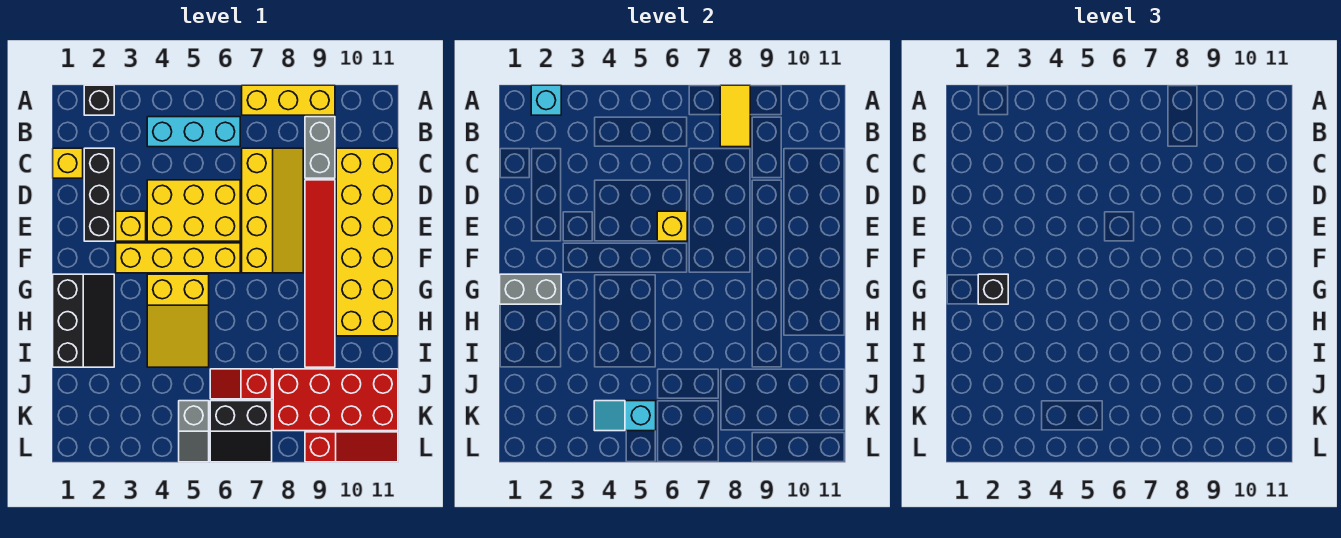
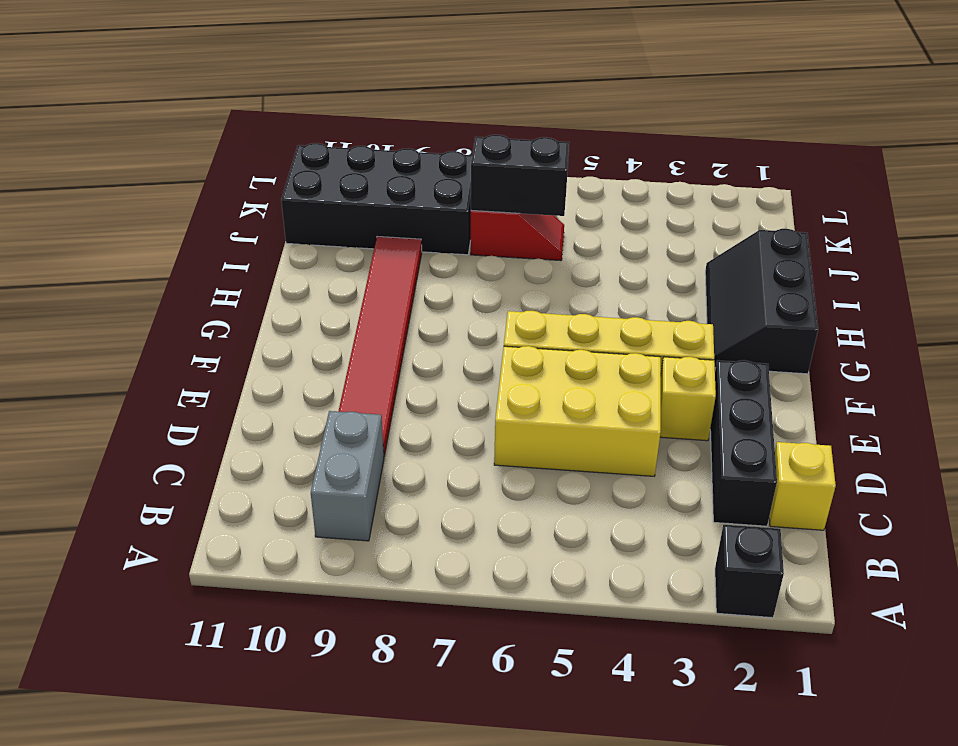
black 1x2 brick [471,135,569,216] -> none
black 2x4 brick [281,143,472,255] -> red 2x4 brick [273,369,398,431]
none -> yellow 1x3 brick [242,85,335,115]
none -> cyan 1x3 brick [147,117,240,147]
none -> yellow 2x4 slope [242,148,303,273]

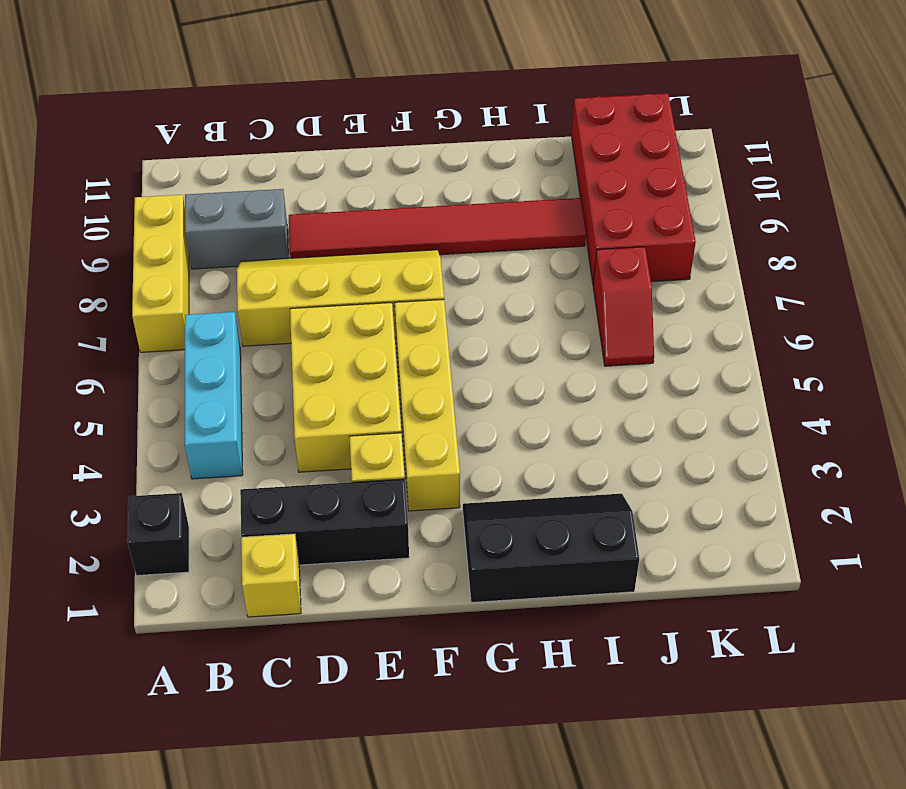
none -> yellow 2x6 brick [336,148,398,336]
none -> yellow 2x3 slope [147,274,209,367]
none -> grey 1x2 slope [179,401,209,462]

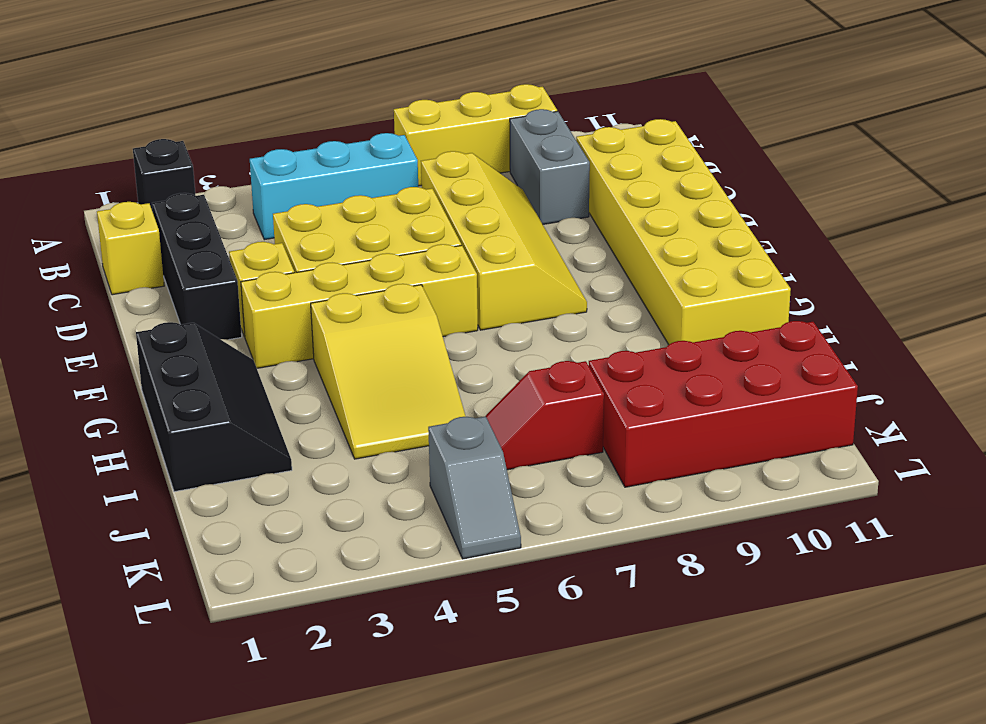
none -> red 1x6 tile [305,180,335,367]
none -> black 2x2 slope [210,401,272,462]
none -> red 1x3 slope [305,432,398,462]

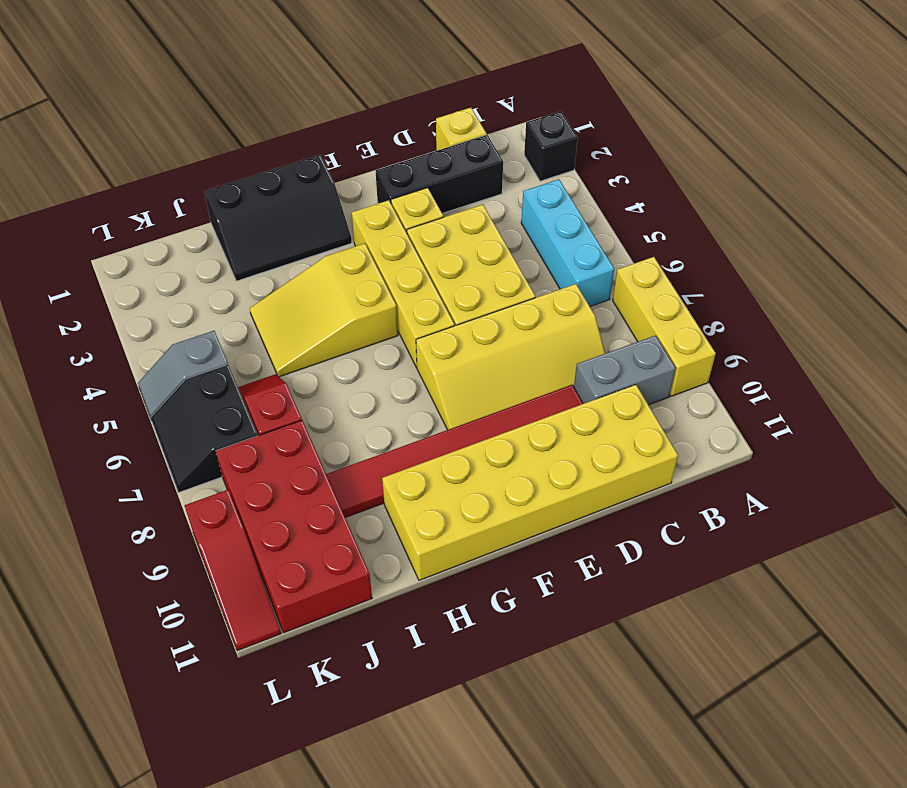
none -> cyan 1x1 brick [531,85,561,115]
none -> yellow 1x2 tile [720,85,750,147]
none -> yellow 1x1 brick [657,211,687,241]

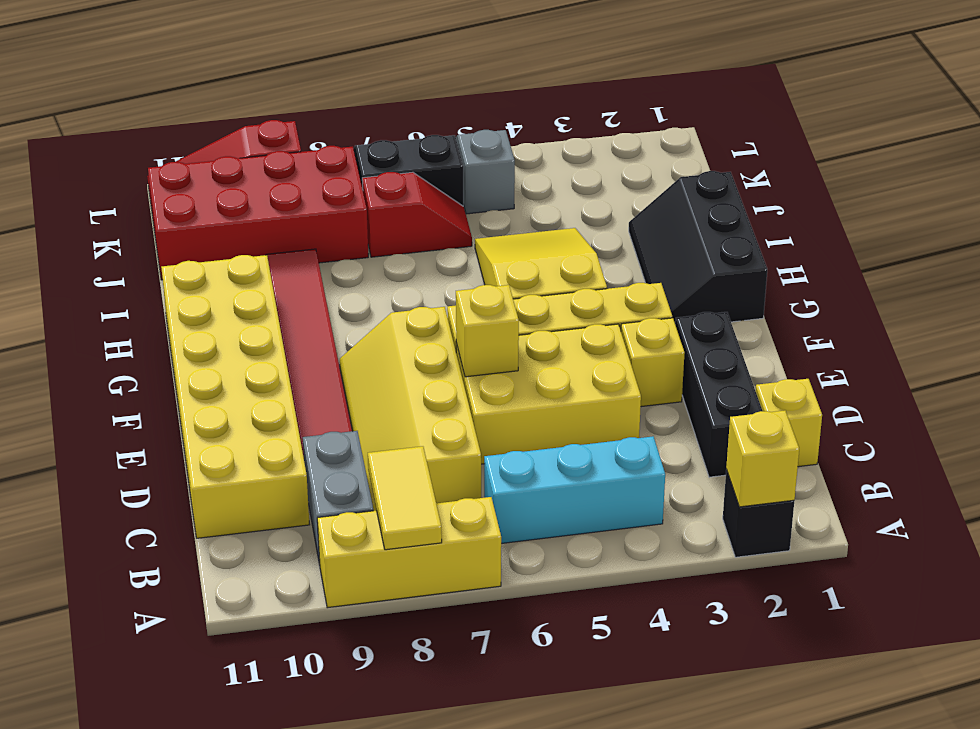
yellow 1x1 brick [726,410,799,507] -> cyan 1x1 brick [531,85,561,115]
none -> grey 1x2 brick [500,274,561,304]
none -> cyan 1x2 slope [594,401,656,431]
none -> black 1x1 brick [978,274,1008,304]

